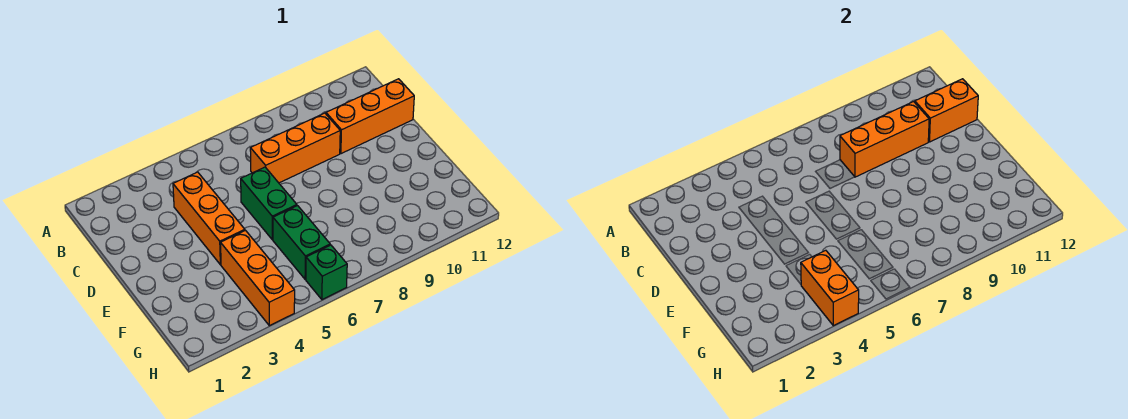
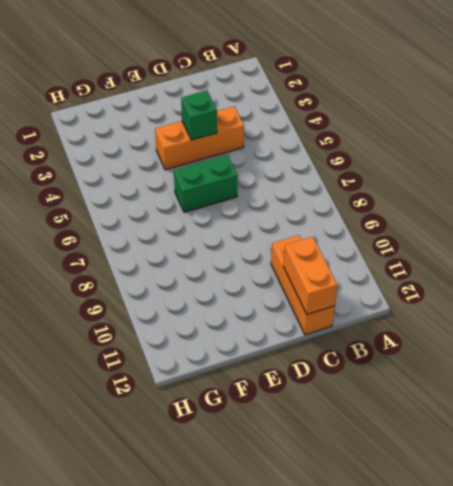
green 1x1 brick [181,91,217,140] -> green 1x1 brick moved to [306,245,347,300]
none -> orange 1x3 brick [250,113,340,183]
none -> orange 1x3 brick [221,231,295,326]

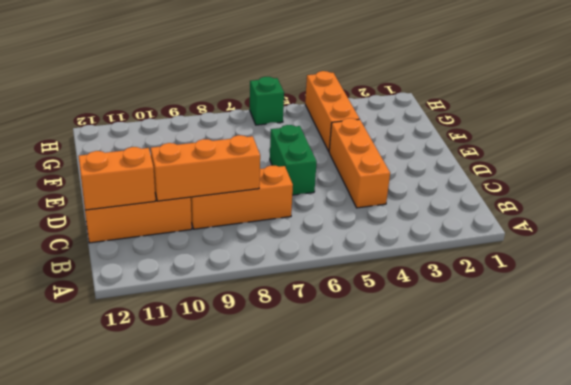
none -> green 1x2 brick [273,206,330,279]
none -> orange 1x2 brick [801,250,859,326]

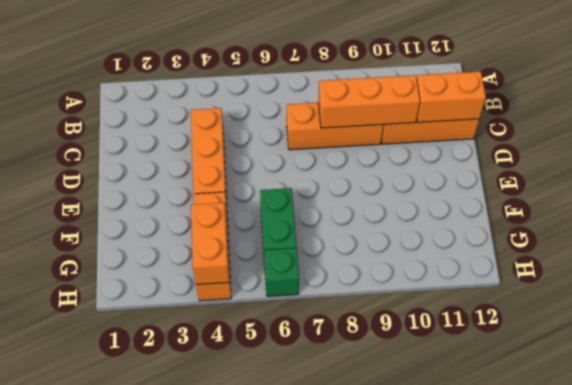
none -> green 1x2 brick [241,167,297,240]

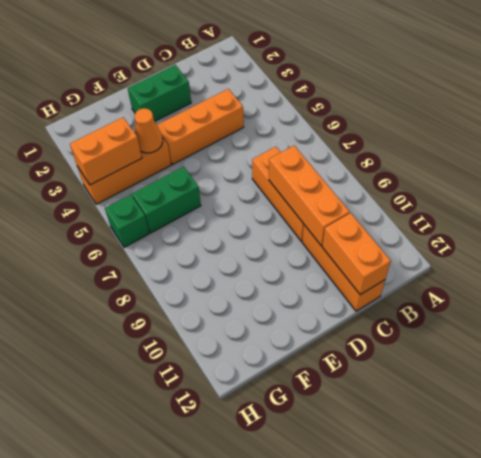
green 1x2 brick [128,65,191,121] -> green 1x2 brick moved to [241,167,297,240]
orange 1x1 cone [134,108,163,153] -> none

